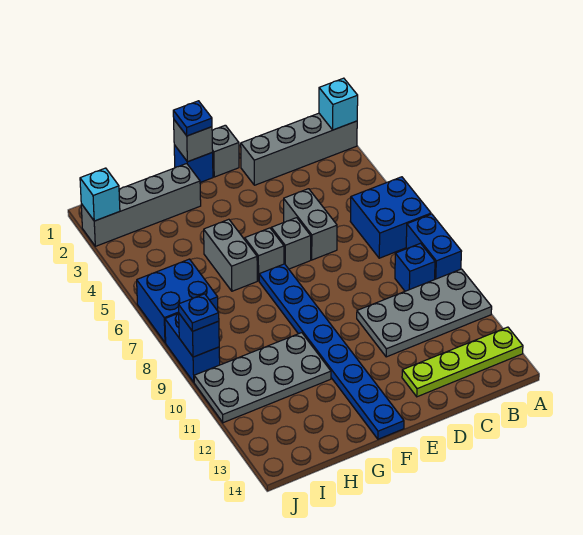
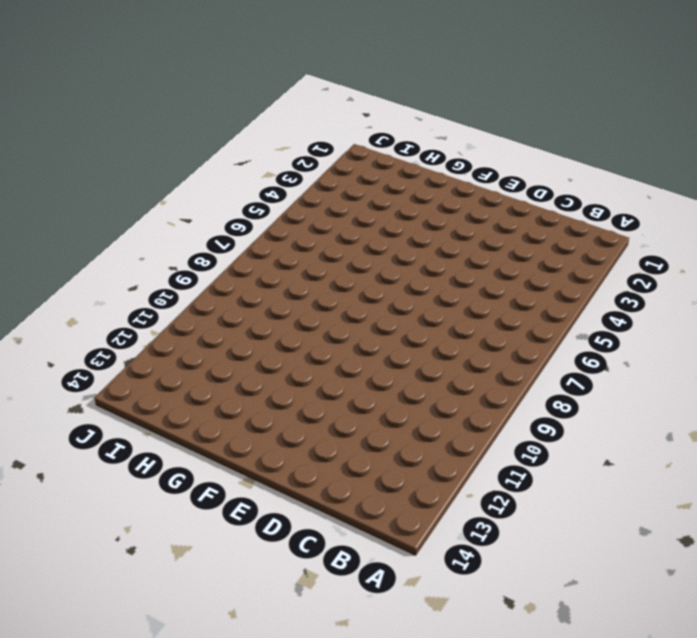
none -> grey 1x4 brick [241,113,357,185]
none -> blue 2x2 brick [350,177,431,258]
none -> blue 1x2 brick [406,214,462,279]

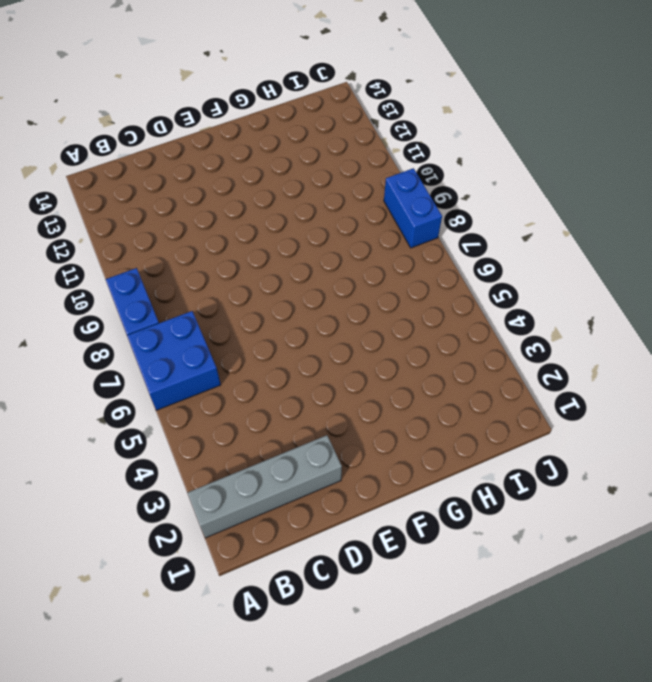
none -> grey 2x4 plate [357,269,492,357]
none -> lime 1x4 plate [402,327,523,397]
none -> blue 1x1 brick [395,243,435,291]

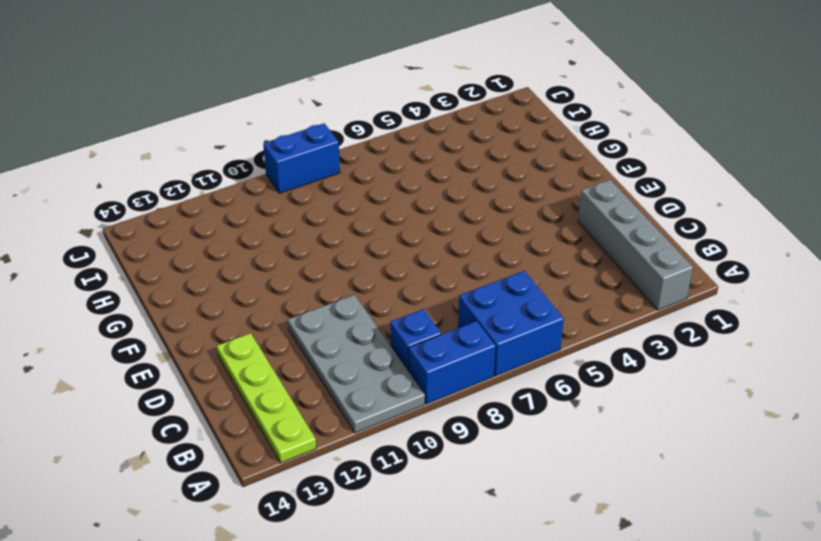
none -> grey 1x2 brick [284,189,337,260]
none -> grey 1x1 brick [212,125,239,177]
none -> grey 1x1 brick [271,218,311,269]

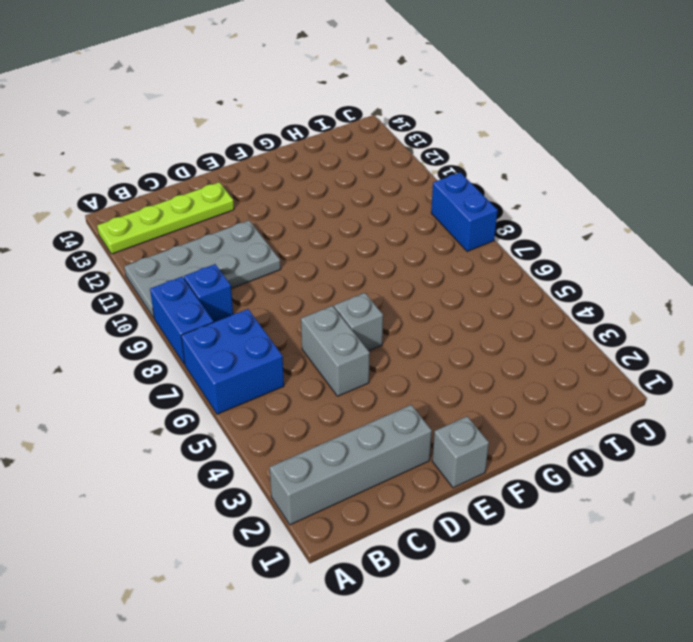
none -> blue 1x1 brick [174,145,213,182]
none -> grey 1x1 brick [244,228,284,281]
none -> blue 1x8 plate [259,264,404,439]

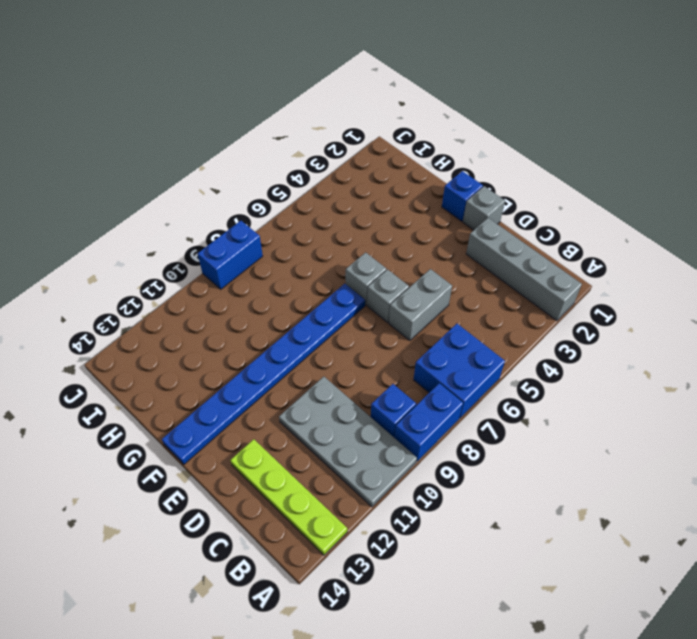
none -> grey 1x4 brick [81,164,201,246]
none -> grey 1x2 brick [204,219,257,291]
none -> grey 2x4 plate [194,333,331,423]

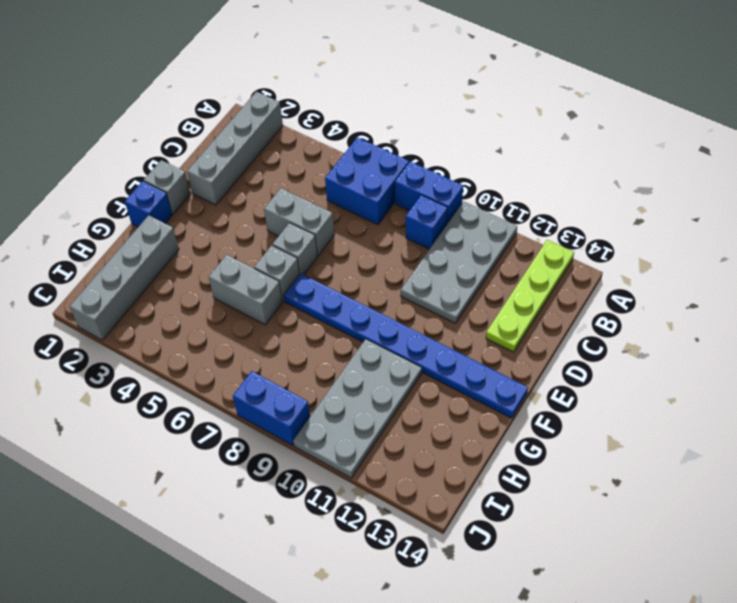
none -> blue 2x2 brick [137,259,218,343]
none -> cyan 1x1 brick [319,78,358,130]
none -> grey 1x1 brick [174,120,213,162]

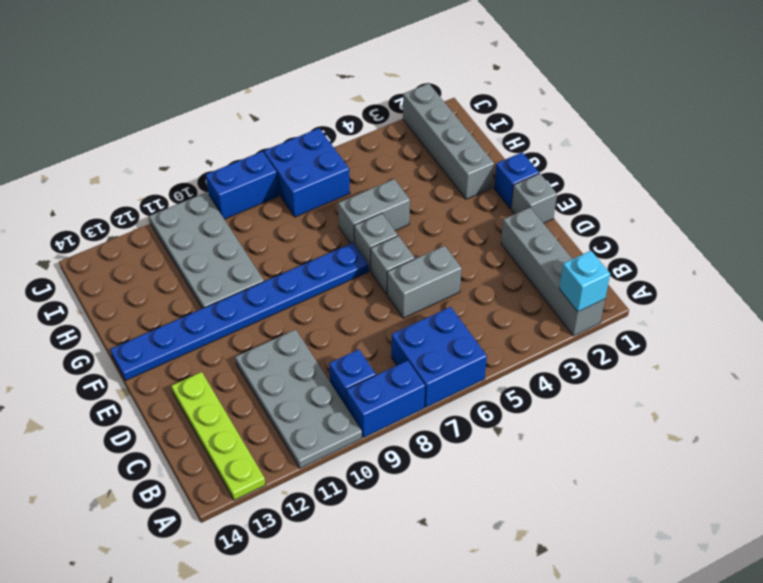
none -> grey 1x1 brick [174,120,213,162]
none -> cyan 1x1 brick [80,168,120,221]
none -> blue 1x1 brick [179,314,219,357]

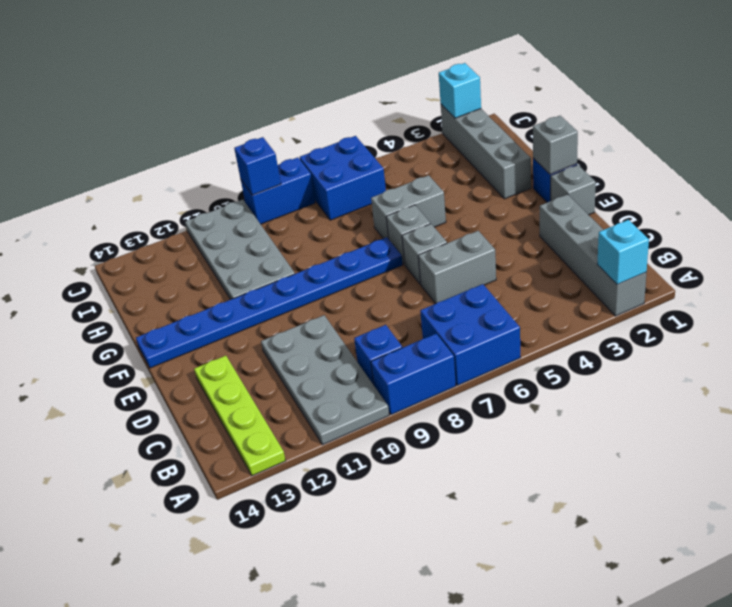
none -> blue 1x1 plate [173,101,212,136]
none -> blue 1x1 plate [178,294,219,331]

